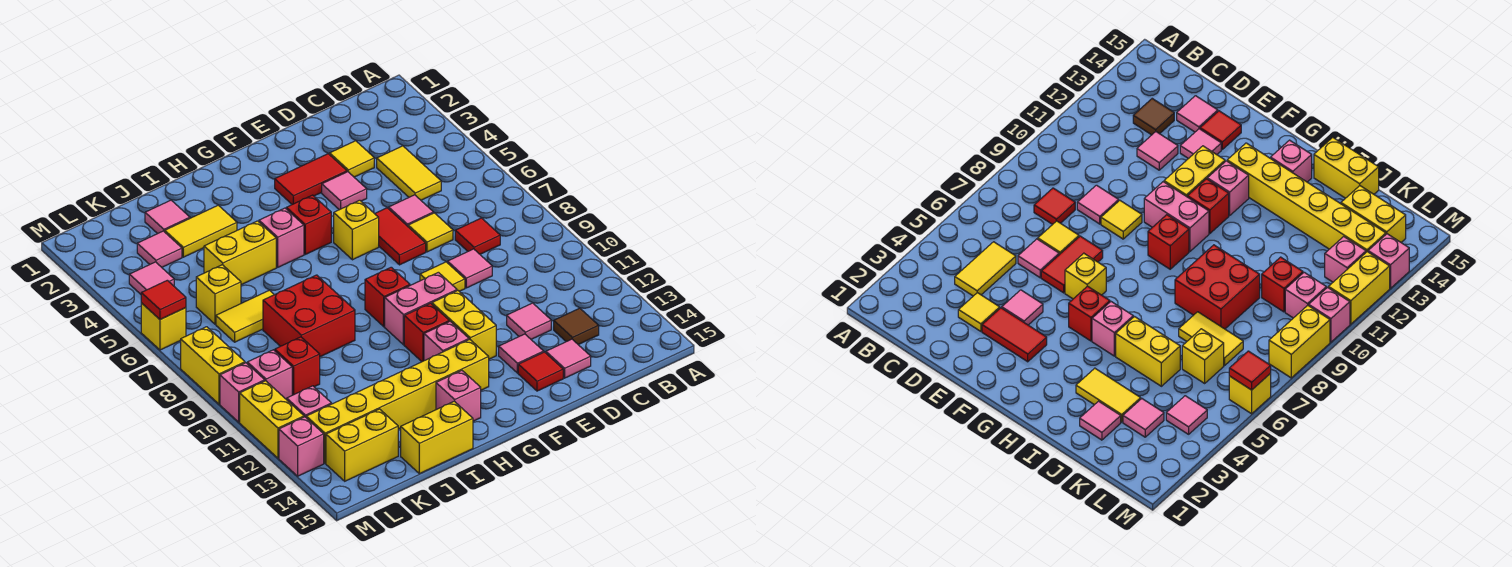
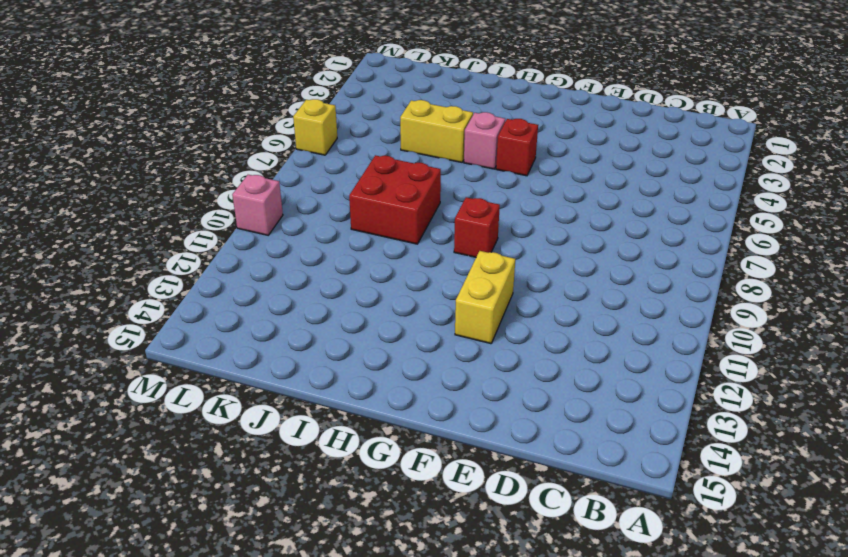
none -> yellow 1x2 tile [377,146,441,200]
none -> red 1x1 tile [455,218,500,254]
none -> brown 1x1 tile [554,308,599,345]
none -> yellow 1x1 tile [330,141,374,177]

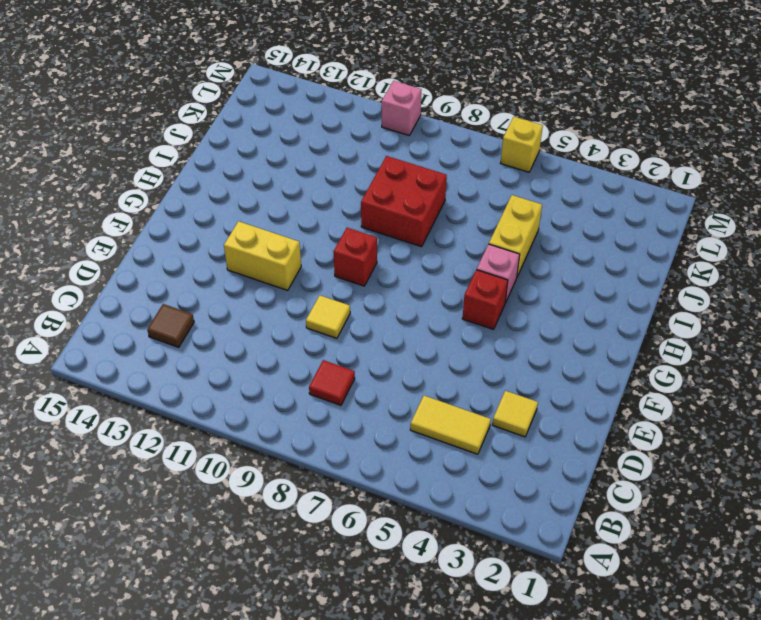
none -> pink 1x1 tile [389,195,433,226]
none -> yellow 1x1 tile [408,213,453,252]
none -> pink 1x1 tile [448,249,492,288]
none -> pink 1x1 tile [507,303,551,339]

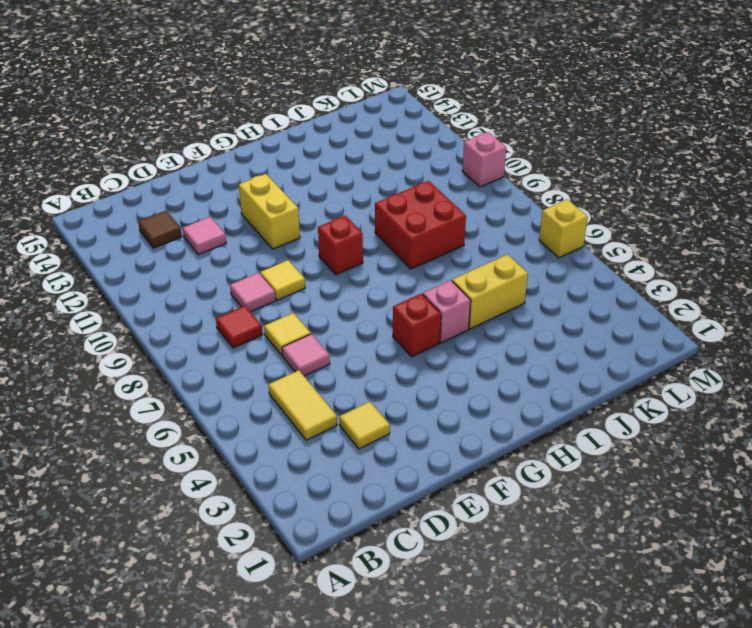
none -> pink 1x1 tile [546,339,591,378]
none -> red 1x2 tile [275,154,347,204]
none -> pink 1x1 tile [322,172,367,210]
none -> red 1x2 tile [375,208,426,265]

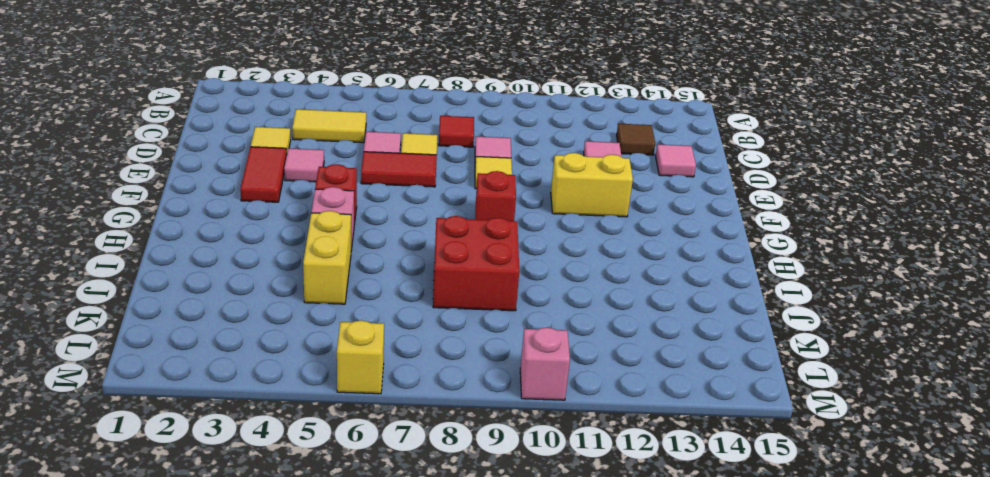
none -> pink 1x1 tile [499,334,544,373]
none -> red 1x1 tile [518,352,563,391]
none -> yellow 1x1 brick [334,200,379,260]
none -> pink 1x2 brick [385,272,457,345]

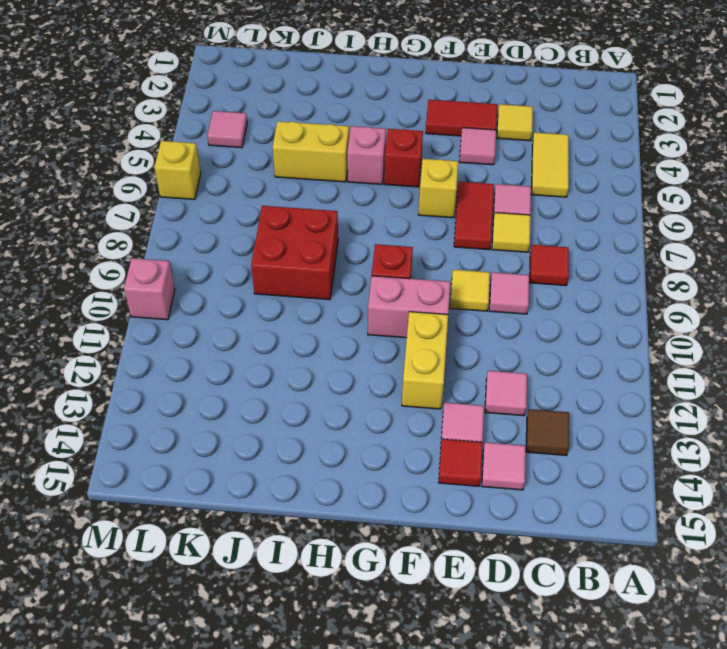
none -> red 1x1 brick [404,303,449,362]
none -> pink 1x1 brick [424,321,469,361]
none -> yellow 1x6 brick [306,340,489,463]
none -> pink 1x1 brick [436,371,481,421]

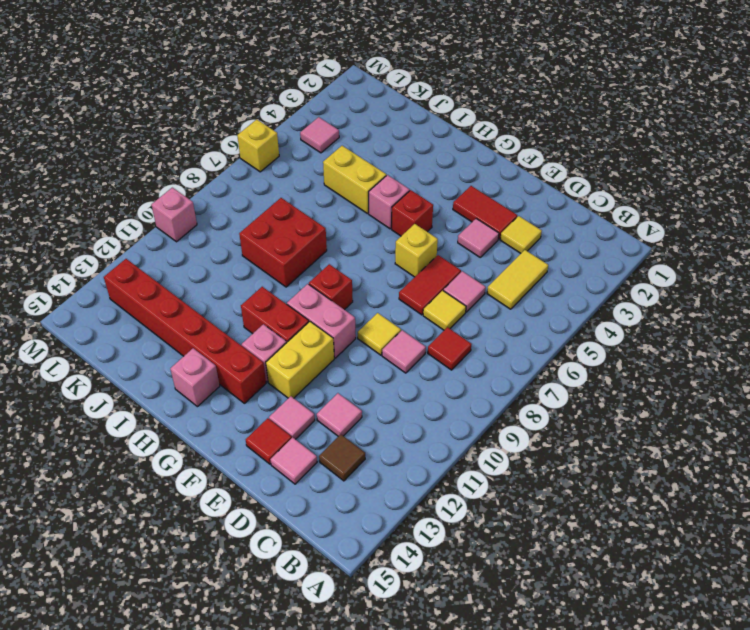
red 1x2 brick [241,287,309,343] -> red 1x1 brick [404,303,449,362]
red 1x6 brick [104,259,266,403] -> yellow 1x6 brick [306,340,489,463]
none -> yellow 1x2 tile [165,205,237,257]
none -> yellow 1x2 brick [401,401,473,474]
none -> pink 1x1 tile [145,200,190,234]
none -> yellow 1x2 tile [216,290,274,342]

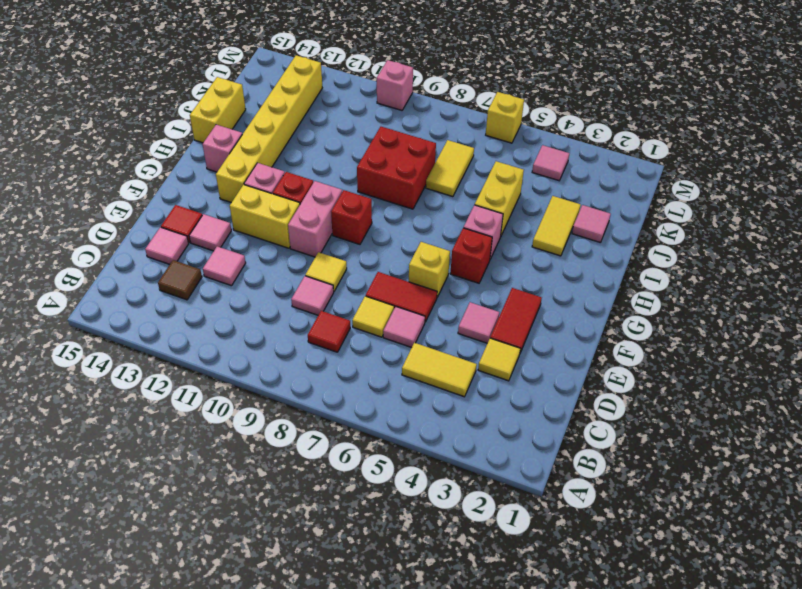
none -> pink 1x1 tile [137,231,182,267]
none -> yellow 1x1 brick [196,265,241,324]
none -> red 1x1 brick [275,337,320,395]
none -> yellow 1x2 brick [326,409,398,481]

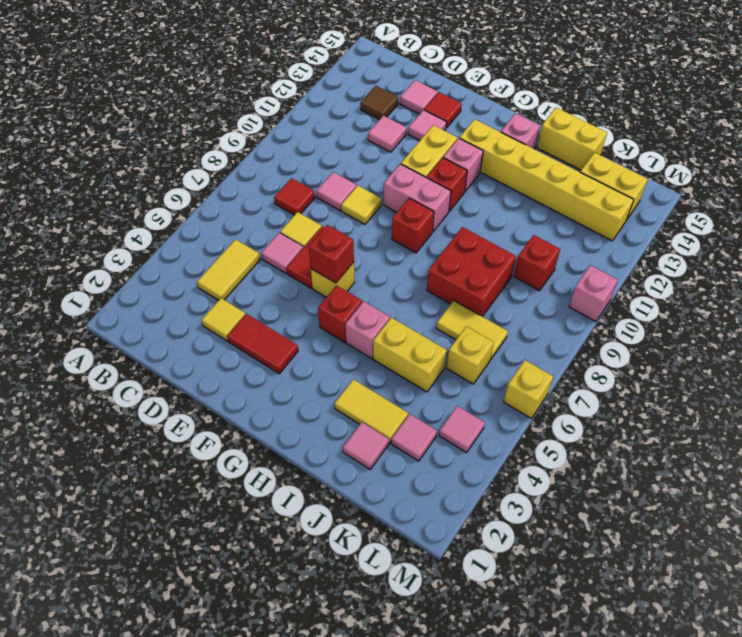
red 1x1 brick [309,225,354,283] -> none
none -> pink 1x1 tile [322,172,367,210]
none -> pink 1x1 brick [247,350,292,400]
none -> pink 1x1 brick [287,386,332,417]
none -> yellow 1x2 brick [181,327,245,404]

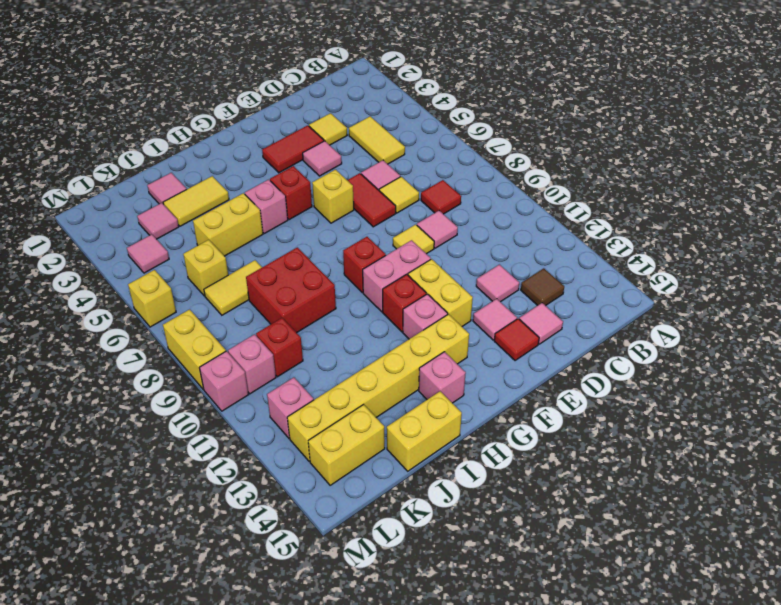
none -> yellow 1x2 brick [240,381,304,458]
none -> pink 1x1 brick [279,417,324,476]
none -> red 1x1 tile [141,280,186,320]

